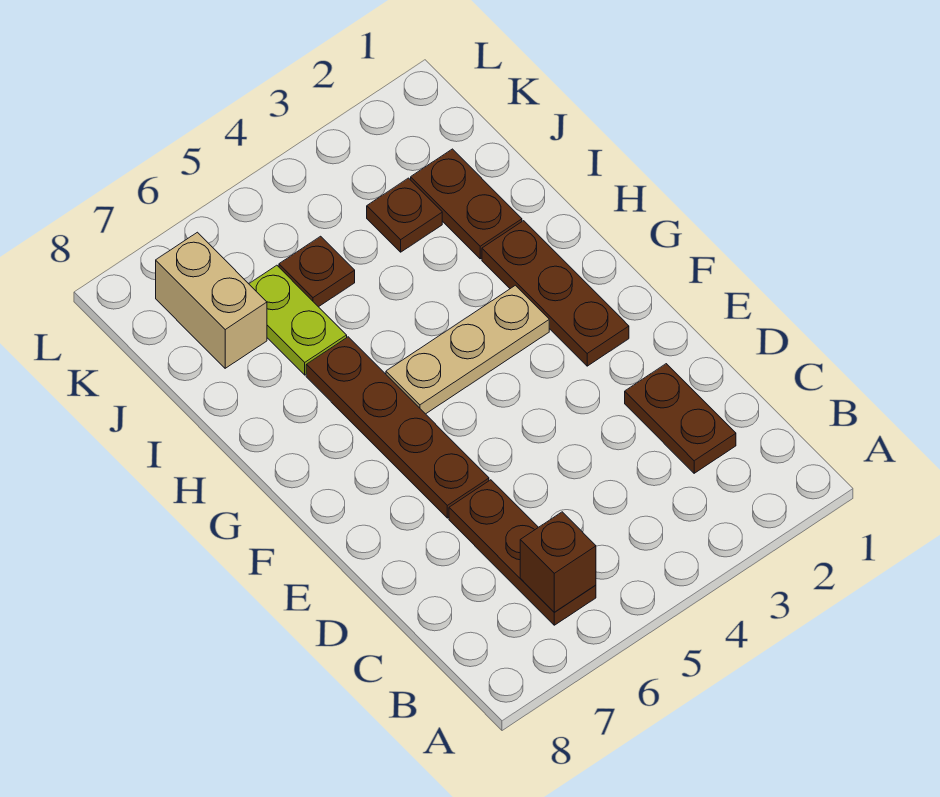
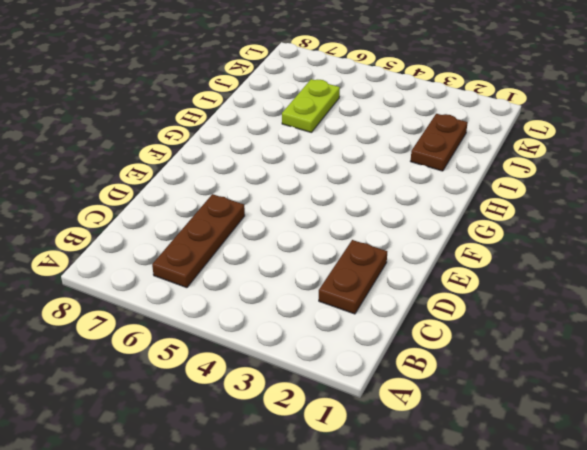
none -> brown 1x4 plate [306,337,489,518]
none -> brown 1x3 plate [482,221,629,366]

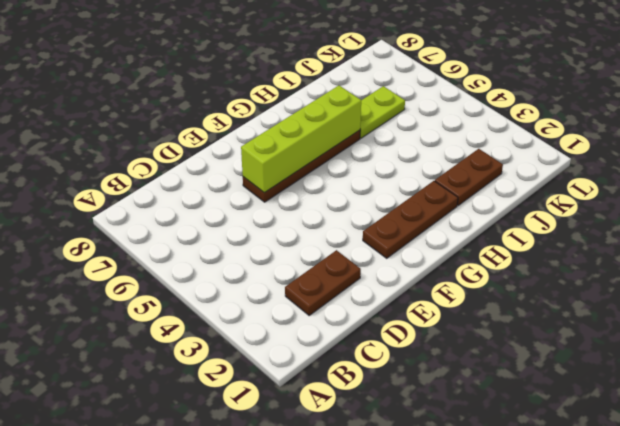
lime 1x4 brick [241,86,361,193] -> none
none -> brown 1x3 plate [449,480,596,625]
none -> tan 1x3 plate [386,285,549,414]

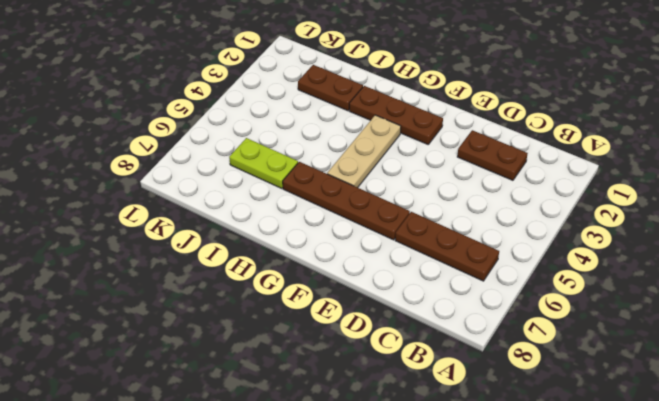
none -> brown 1x1 plate [367,178,442,252]
none -> brown 1x1 plate [279,236,355,307]

